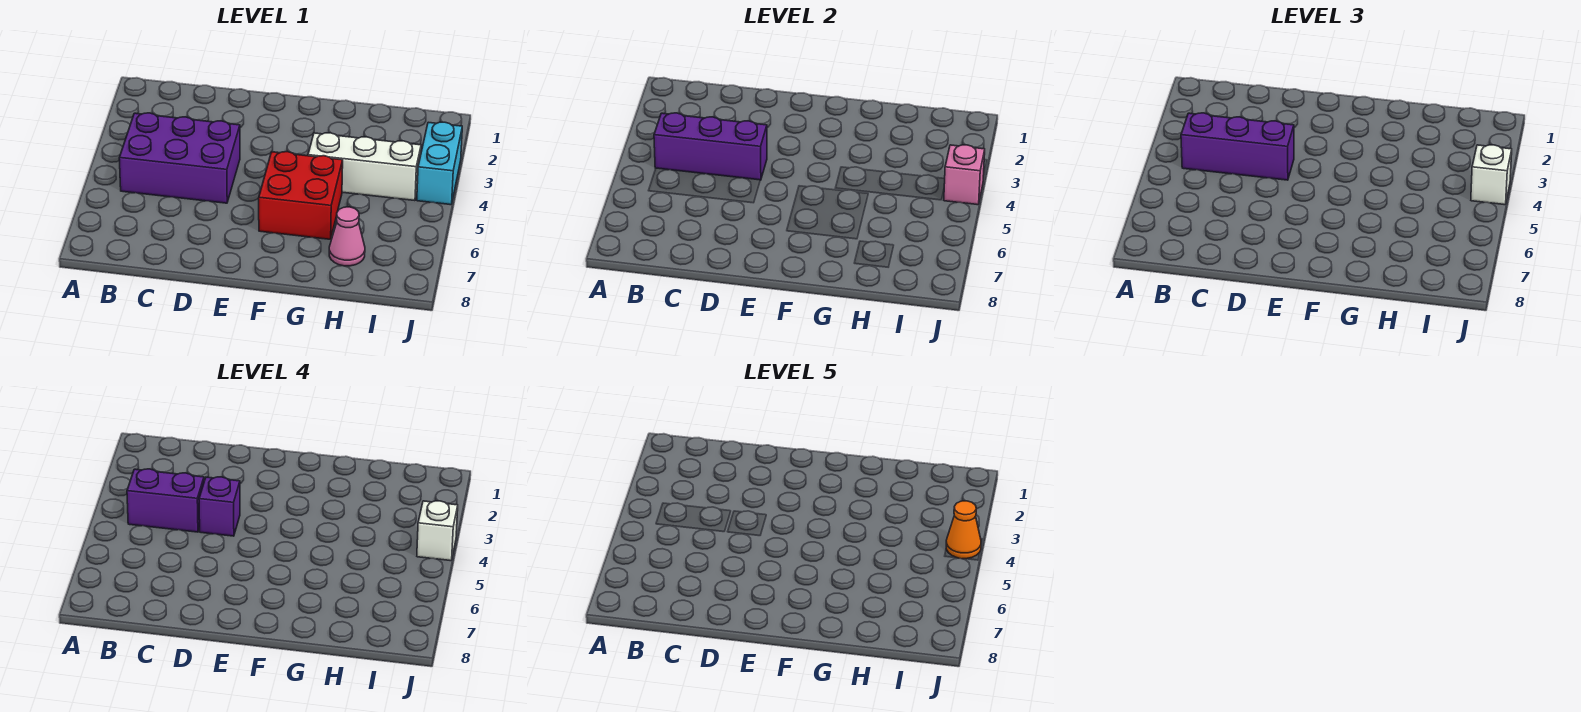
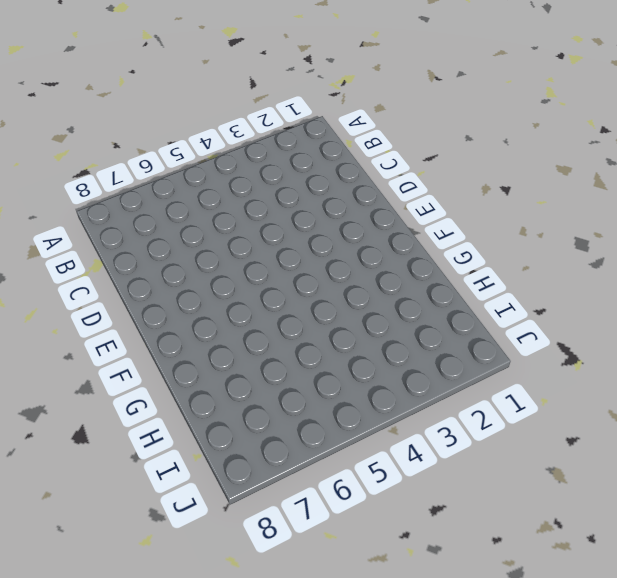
none -> purple 2x3 brick [119,113,240,203]
none -> red 2x2 brick [259,152,343,239]
none -> white 1x3 brick [308,133,421,201]

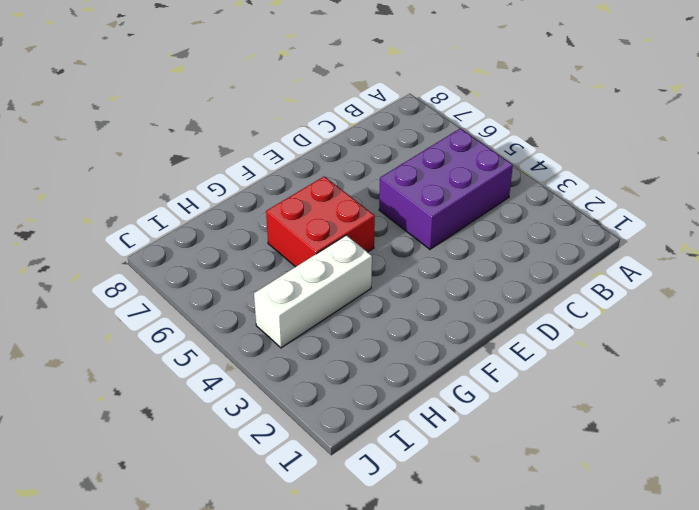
none -> pink 1x1 cone [329,207,365,266]
none -> cyan 1x2 brick [417,122,462,205]
none -> purple 1x3 brick [654,113,767,180]

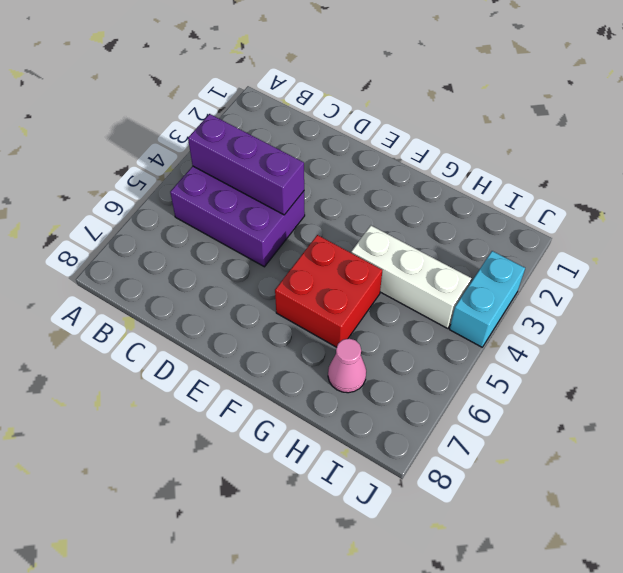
none -> pink 1x1 brick [944,145,985,205]
none -> purple 1x3 brick [1181,113,1294,180]
none -> white 1x1 brick [1471,145,1512,205]

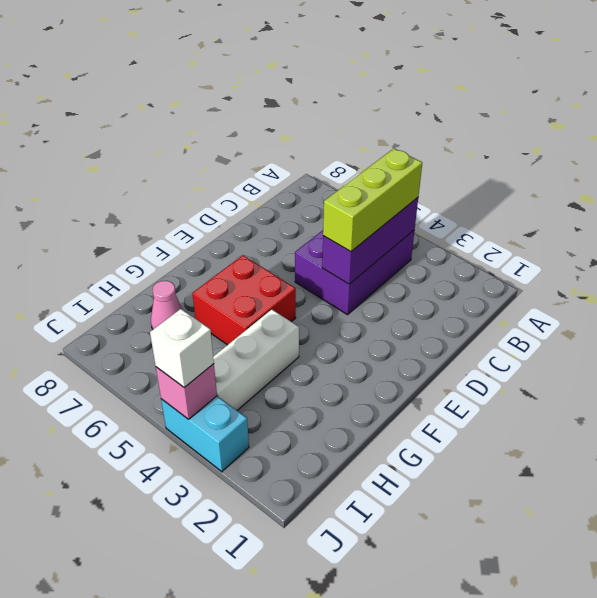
lime 1x3 brick [323,148,422,252] -> purple 1x3 brick [1181,113,1294,180]
none -> purple 1x2 brick [127,469,204,532]
none -> purple 1x1 brick [199,477,240,536]
none -> white 1x1 brick [417,501,458,561]

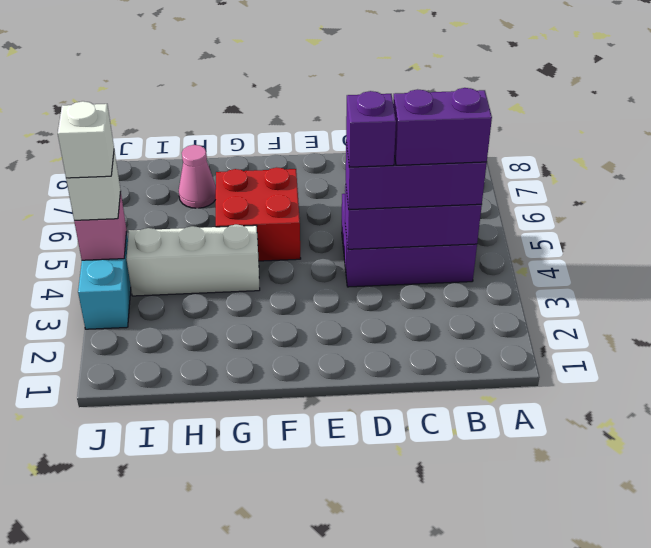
none -> orange 1x1 cone [946,501,981,559]

